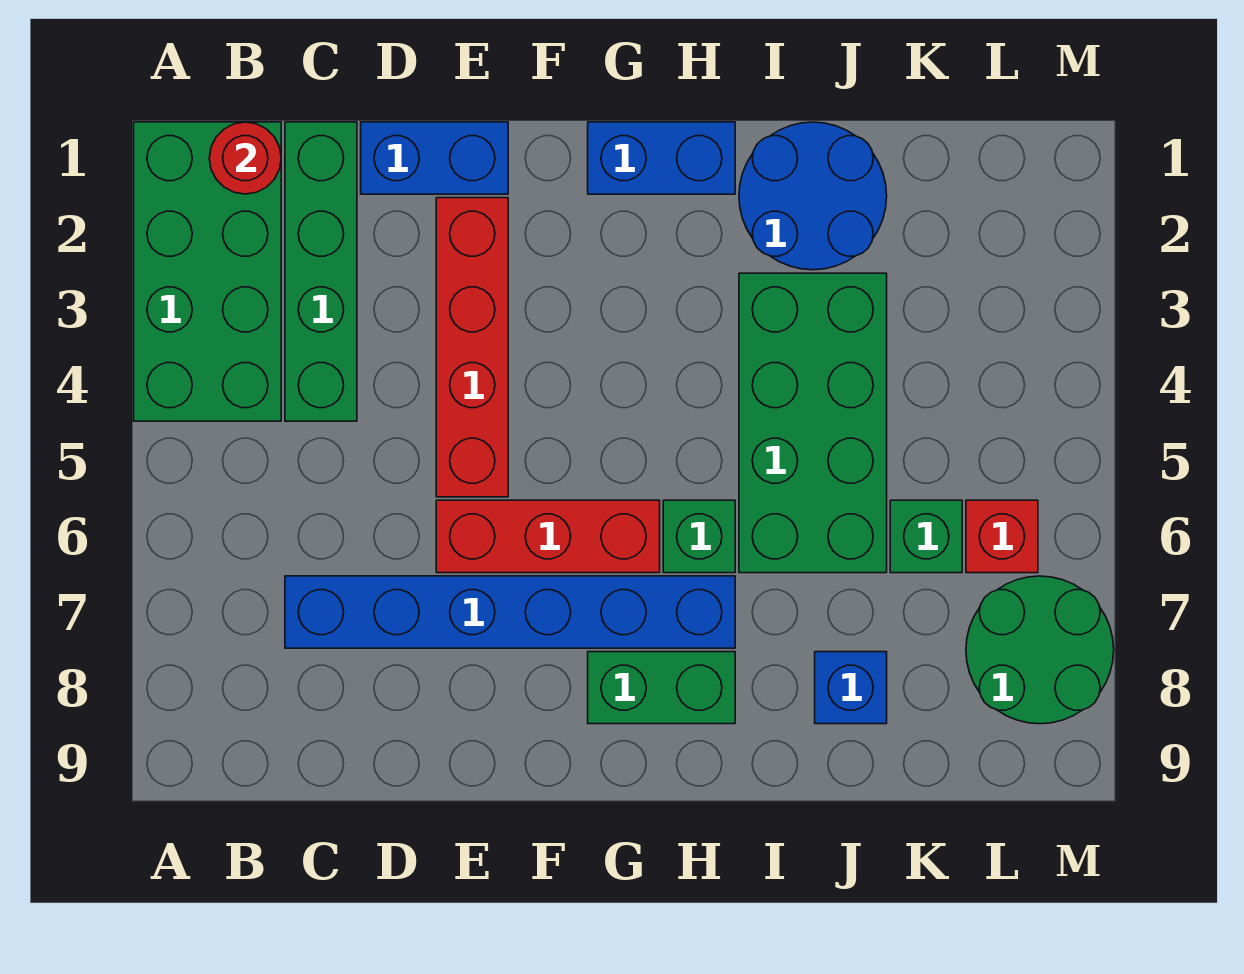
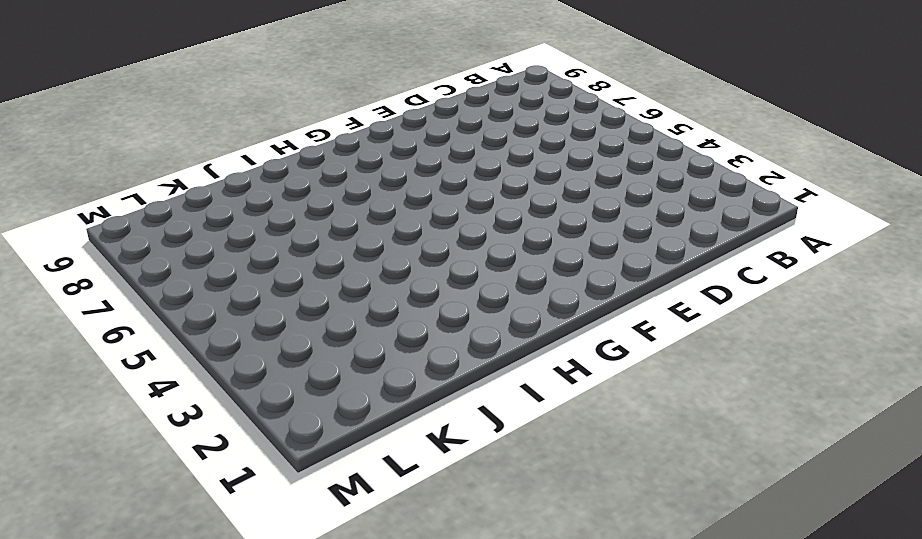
none -> green 2x4 brick [134,122,281,421]
none -> green 1x4 brick [285,122,357,421]
none -> blue 1x6 brick [285,576,735,648]

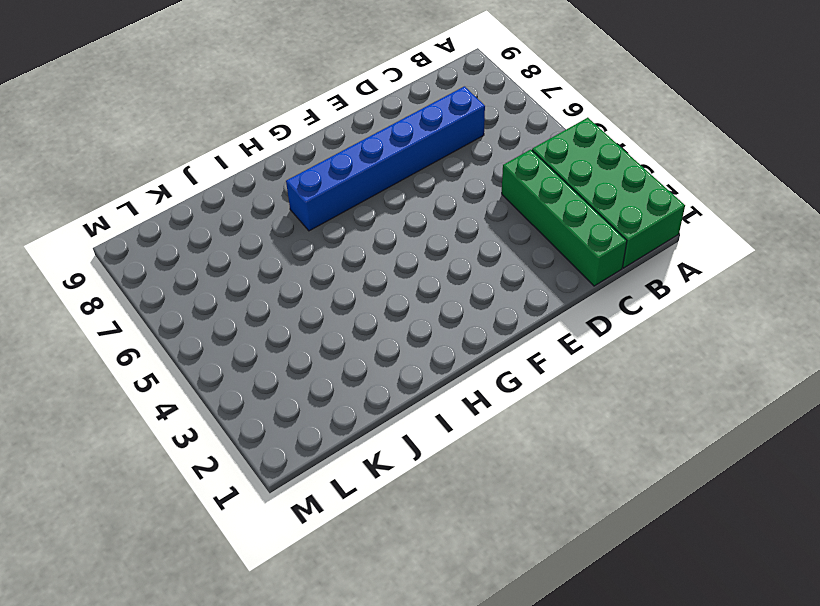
none -> blue 1x2 brick [361,122,508,194]
none -> red 1x4 brick [436,198,508,497]
none -> red 1x3 brick [436,500,660,573]

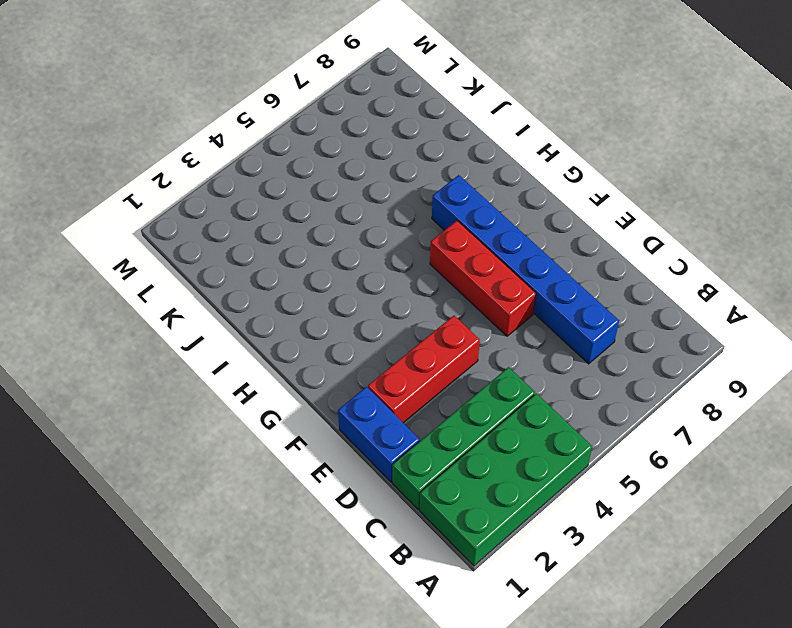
red 1x3 brick [368,316,480,423] -> red 1x4 brick [436,198,508,497]
none -> blue 1x2 brick [588,122,735,194]
none -> green 1x2 brick [588,652,735,724]
none -> green 1x1 brick [663,500,735,573]

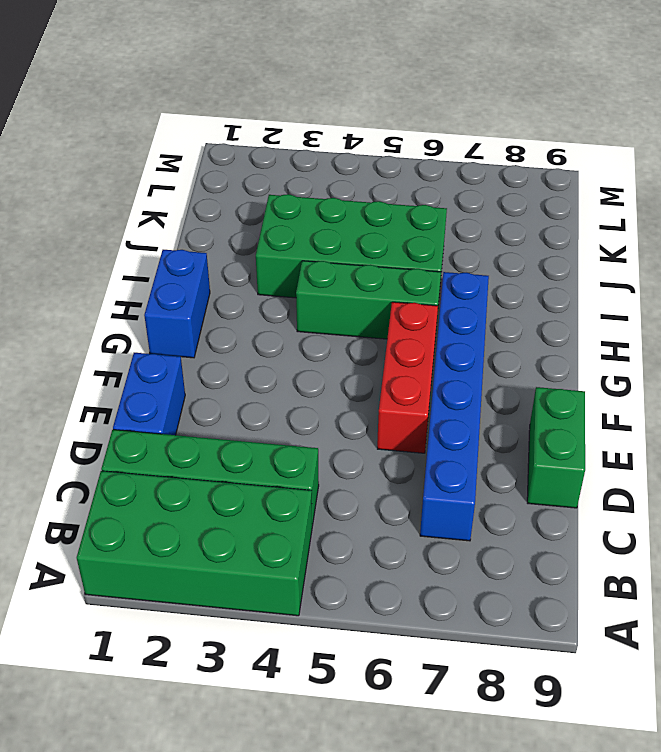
green 1x2 brick [527,387,585,508] -> green 1x2 brick moved to [588,652,735,724]
green 1x3 brick [296,261,441,339] -> green 1x1 brick [663,500,735,573]
none -> red 1x4 brick [436,198,508,497]
none -> blue 2x2 round brick [739,122,887,270]
none -> blue 1x1 brick [815,652,887,724]

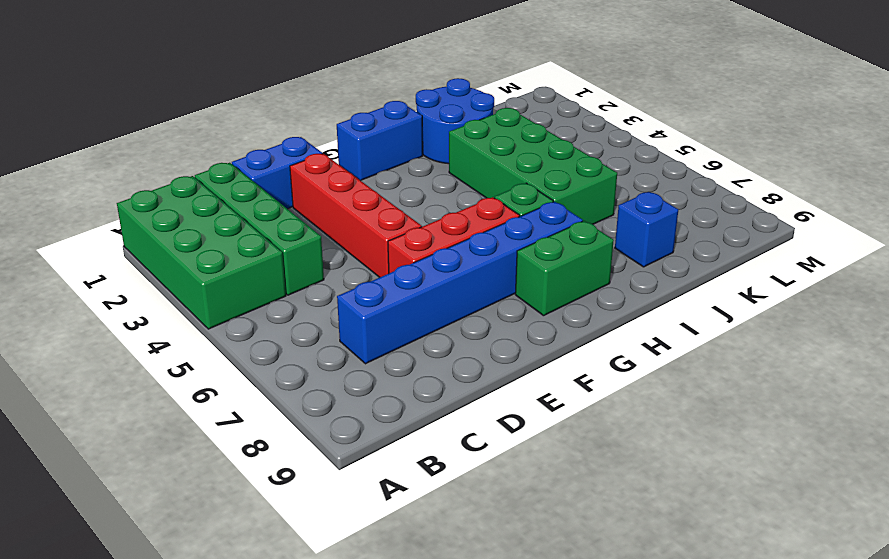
none -> green 1x1 brick [890,500,962,573]
none -> red 1x1 brick [966,500,1038,573]
none -> green 2x2 round brick [966,576,1114,724]

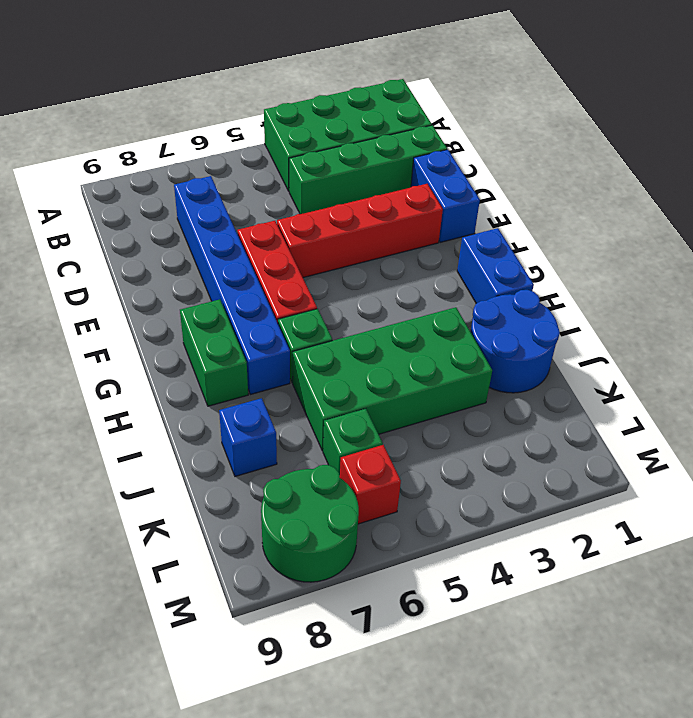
none -> red 1x1 round brick [209,122,281,194]

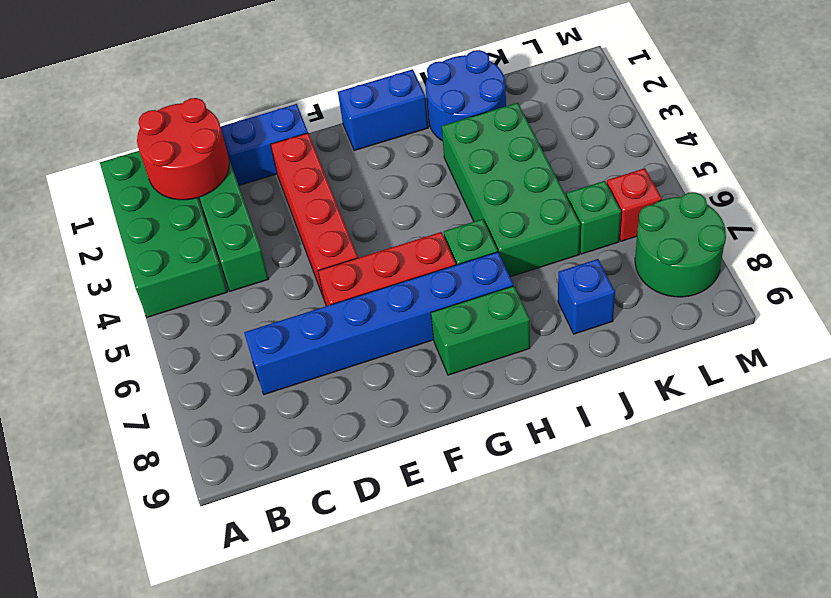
red 2x2 round brick [137,98,229,200] -> red 1x1 round brick [209,122,281,194]

